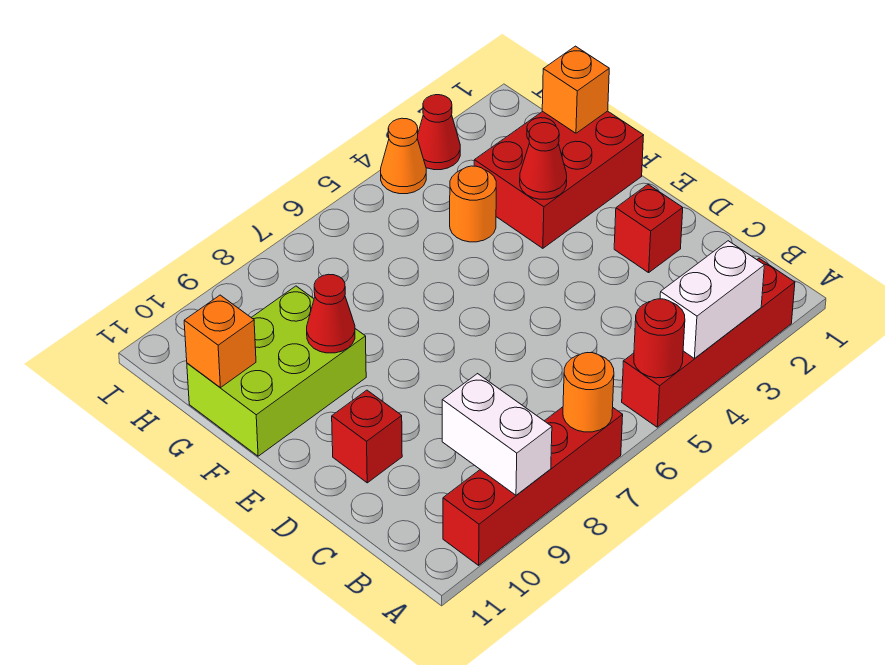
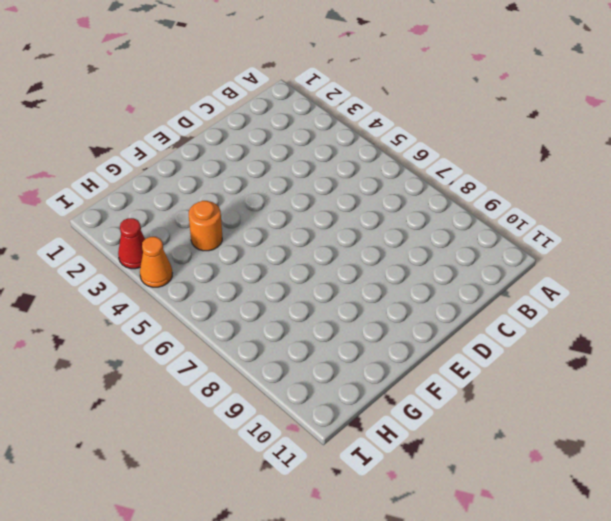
none -> red 1x4 brick [622,258,795,427]
none -> red 1x4 brick [443,407,623,565]
none -> red 1x1 brick [614,185,683,273]

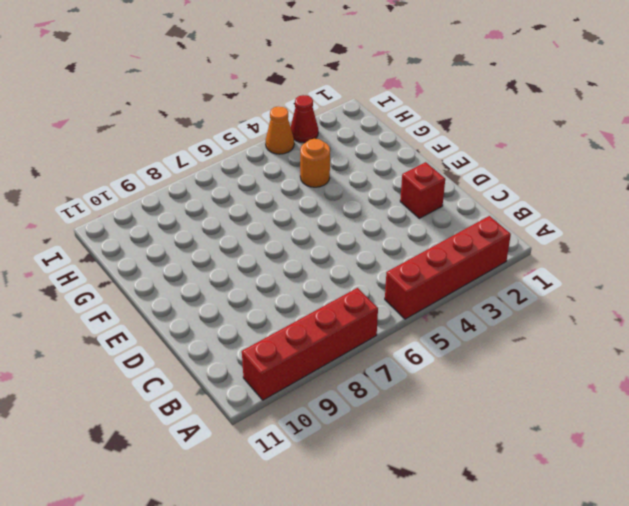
none -> red 1x1 brick [332,390,402,483]
none -> red 2x3 brick [474,111,644,248]
none -> lime 2x3 brick [187,286,366,456]

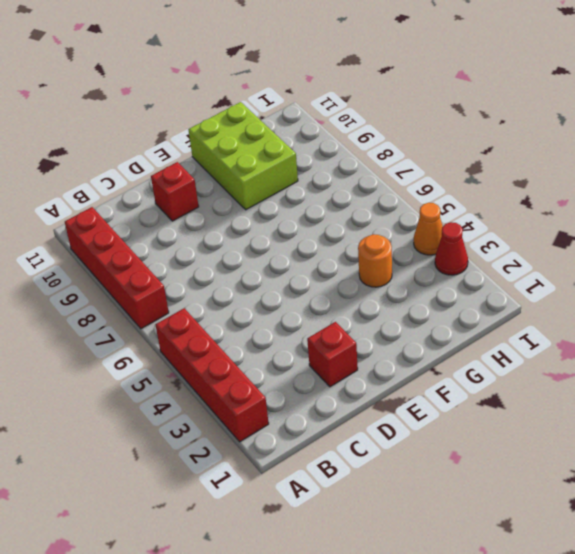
none -> red 2x3 brick [474,111,644,248]
none -> white 1x2 brick [660,241,764,358]
none -> red 1x1 round brick [634,299,685,378]

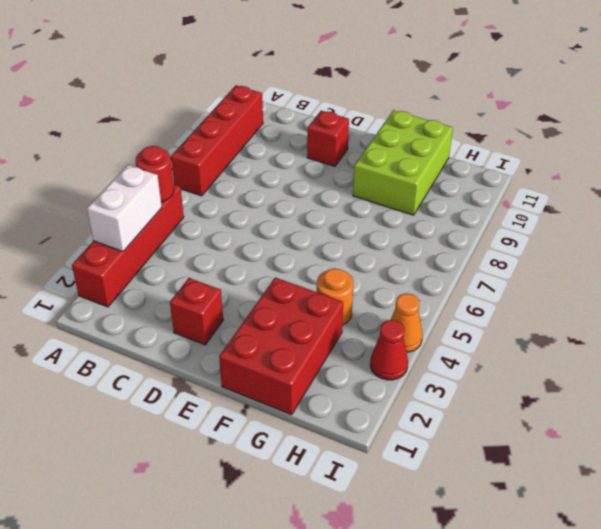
none -> orange 1x1 round brick [563,353,614,432]
none -> white 1x2 brick [442,374,552,495]
none -> red 1x1 cone [520,123,567,199]

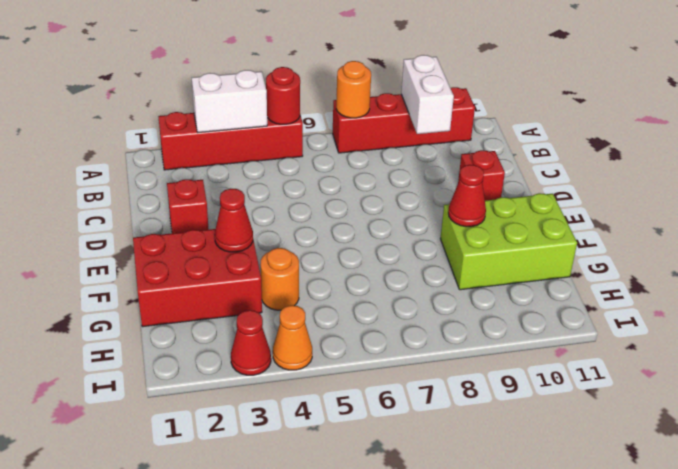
none -> orange 1x1 brick [542,46,609,133]
none -> orange 1x1 brick [184,295,256,388]

